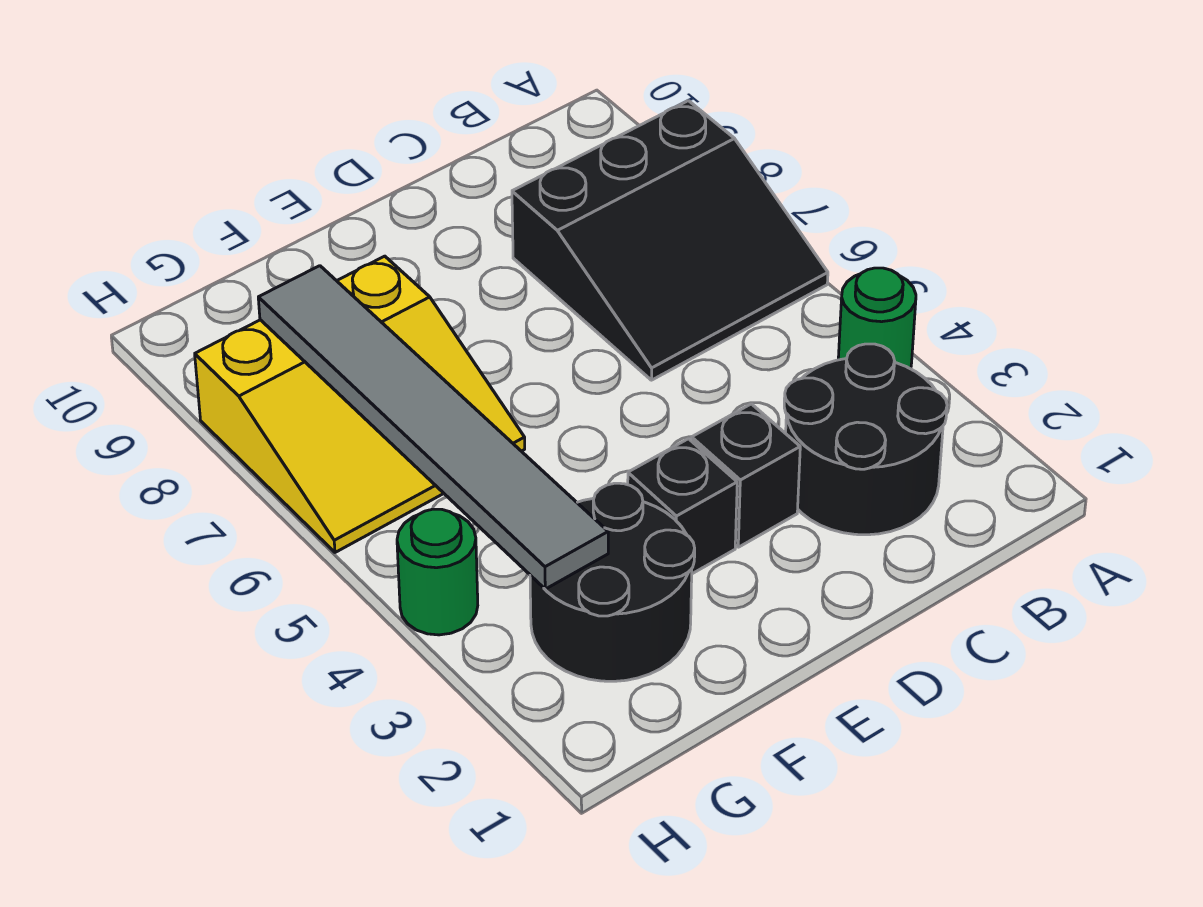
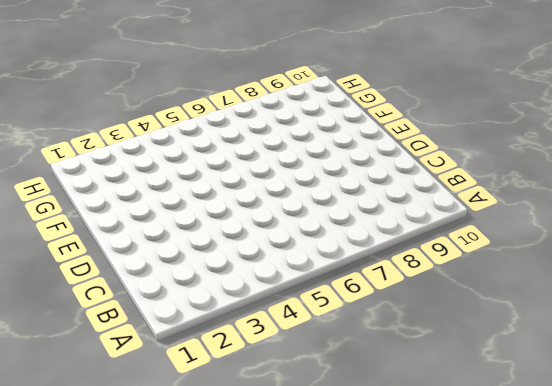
none -> green 1x1 round brick [838,268,916,369]
none -> black 3x3 slope [512,101,828,380]

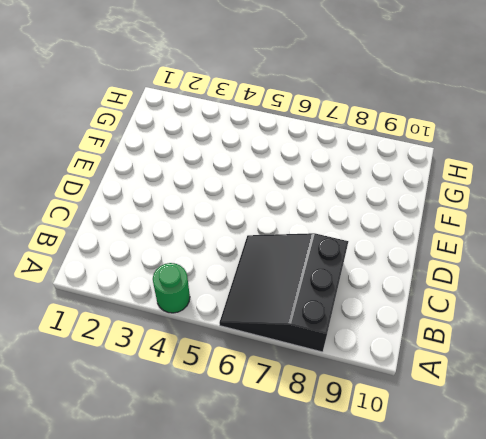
none -> black 2x2 round brick [784,344,947,535]
none -> black 1x1 brick [692,404,800,547]

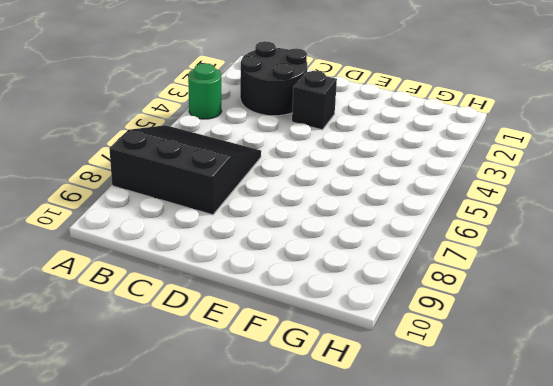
none -> black 1x1 brick [628,439,737,574]
none -> black 2x2 round brick [530,483,695,681]

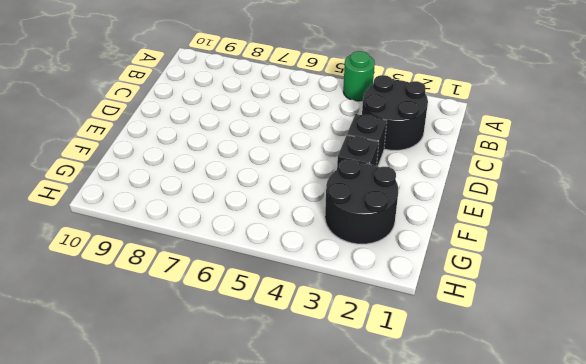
none -> black 3x3 slope [512,101,828,380]
none -> yellow 3x3 slope [195,256,525,552]

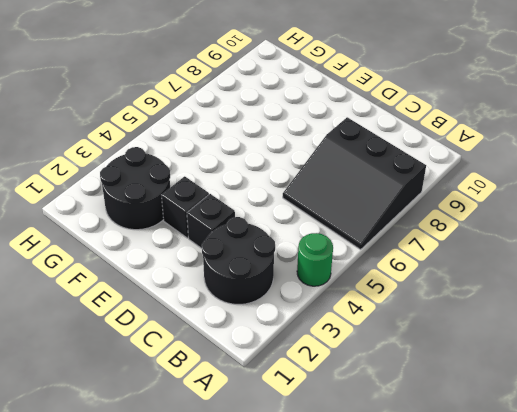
none -> yellow 3x3 slope [195,256,525,552]
none -> green 1x1 round brick [397,509,478,635]

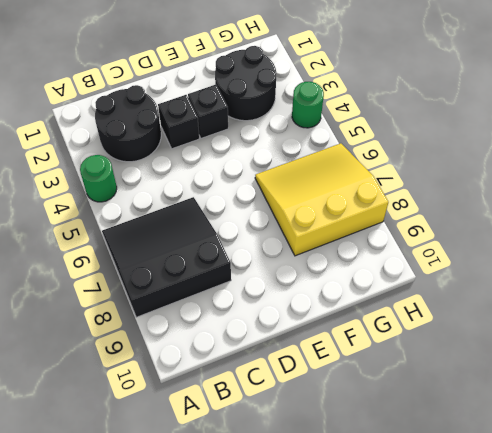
none -> grey 1x6 tile [258,266,608,589]

